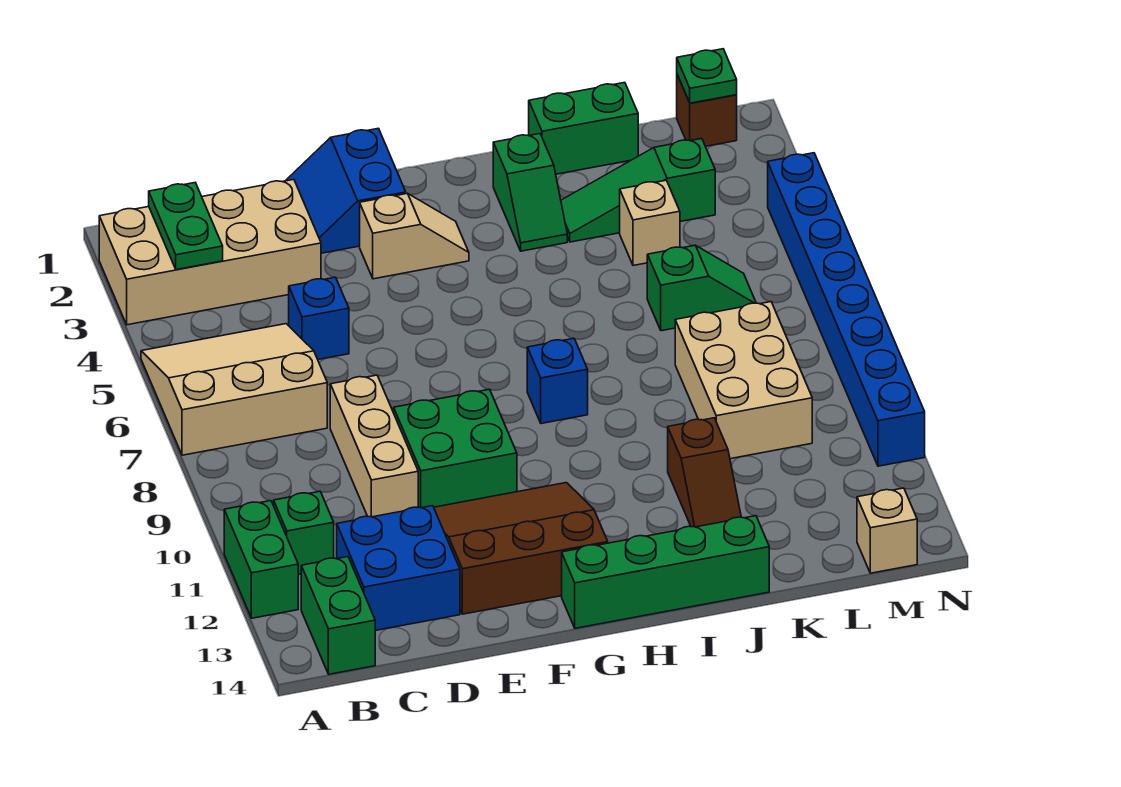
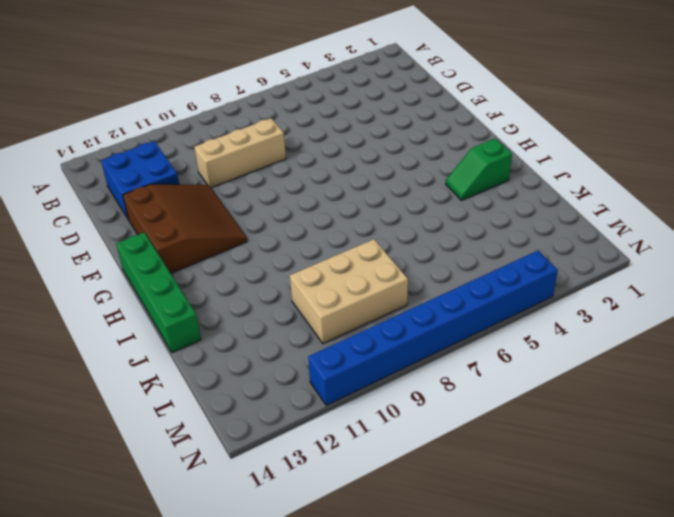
none -> tan 2x4 brick [99,179,321,325]
none -> tan 3x3 slope [141,324,327,455]
none -> green 1x2 brick [224,501,298,618]

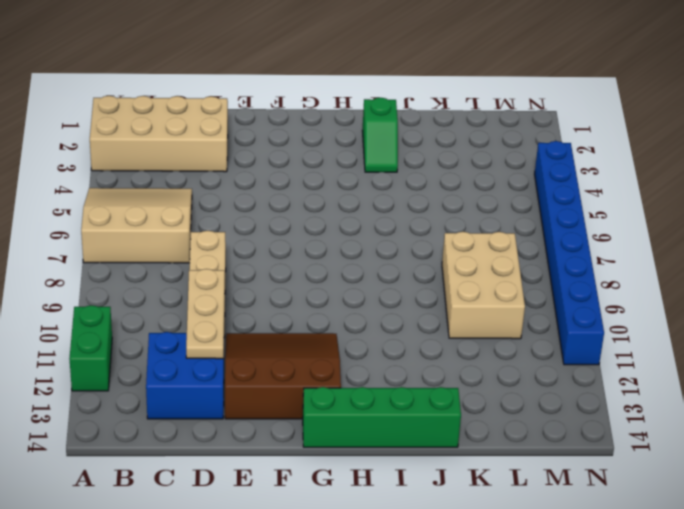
tan 1x3 plate [186,269,225,359] -> none
none -> green 1x1 brick [274,491,334,574]
none -> green 1x2 brick [301,557,375,674]
none -> blue 1x1 brick [289,277,349,360]

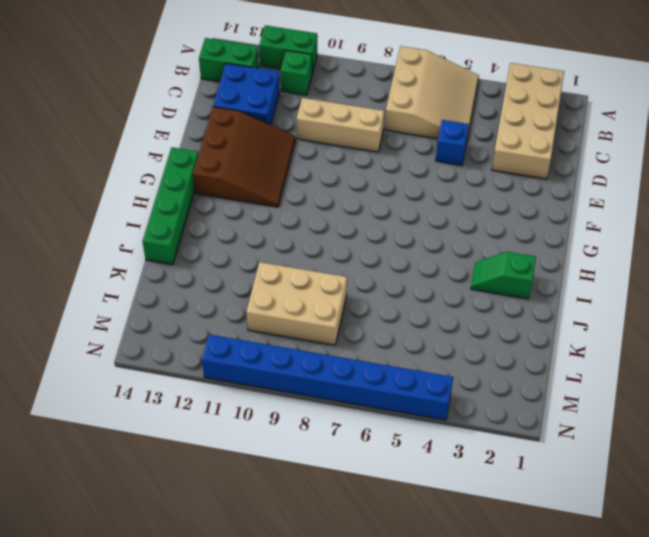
none -> blue 2x2 slope [286,128,406,253]
none -> green 2x2 brick [394,389,517,508]
none -> tan 1x2 slope [360,193,469,279]

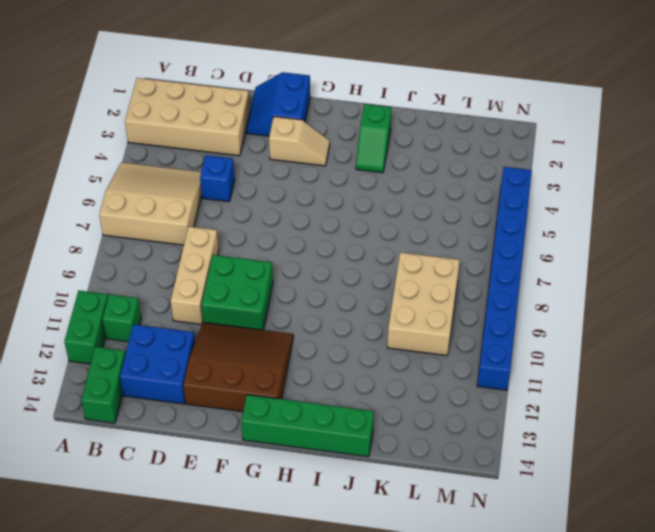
none -> blue 1x1 brick [527,338,588,424]
none -> green 1x2 brick [529,83,638,174]
none -> green 1x3 slope [561,139,715,242]

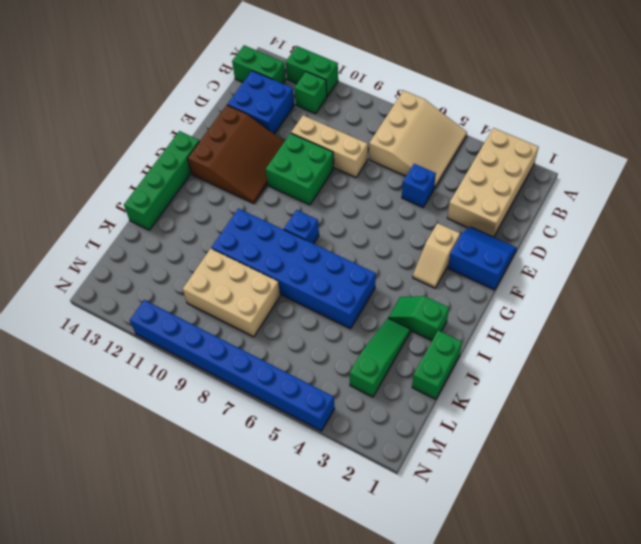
blue 2x6 brick [211,208,376,329] -> none
none -> brown 1x2 slope [668,418,741,527]
none -> tan 1x1 brick [620,180,680,266]
none -> green 1x2 slope [647,245,756,331]

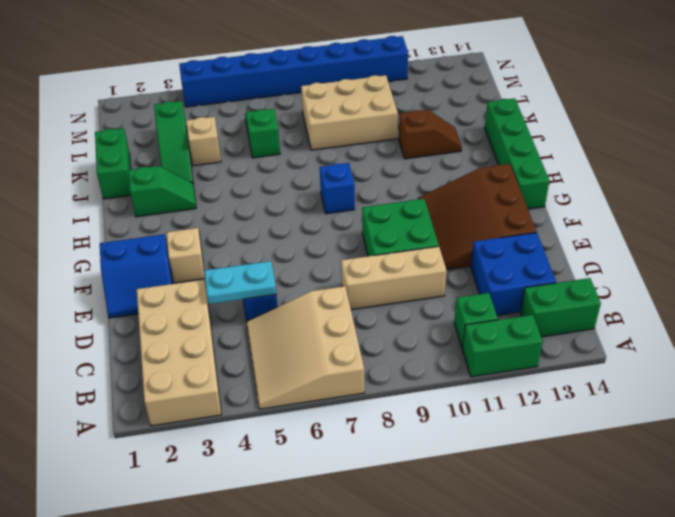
cyan 1x2 plate [204,261,276,304] -> none
none -> brown 1x1 brick [677,75,737,146]
none -> tan 1x1 brick [857,488,917,573]
none -> green 1x2 plate [149,183,223,270]

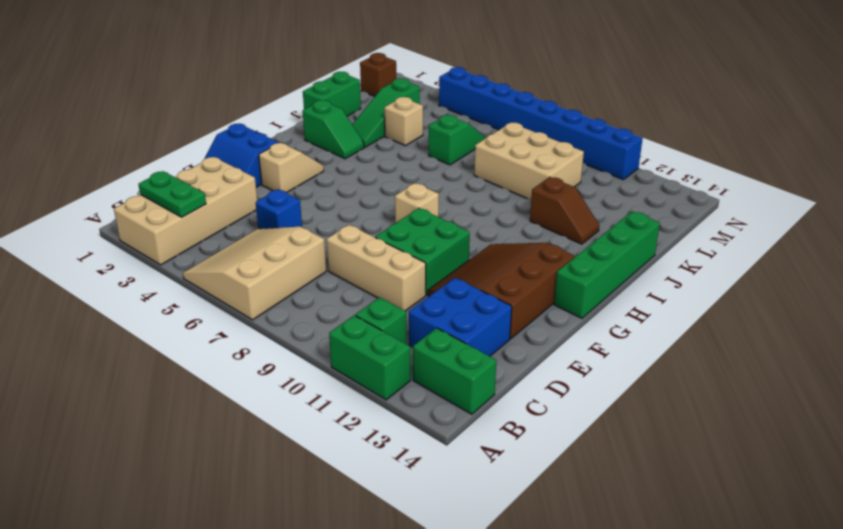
tan 1x1 brick [395,183,439,223] -> tan 1x1 brick moved to [857,488,917,573]
none -> blue 1x1 brick [527,338,588,424]
none -> green 1x1 plate [677,49,737,103]

